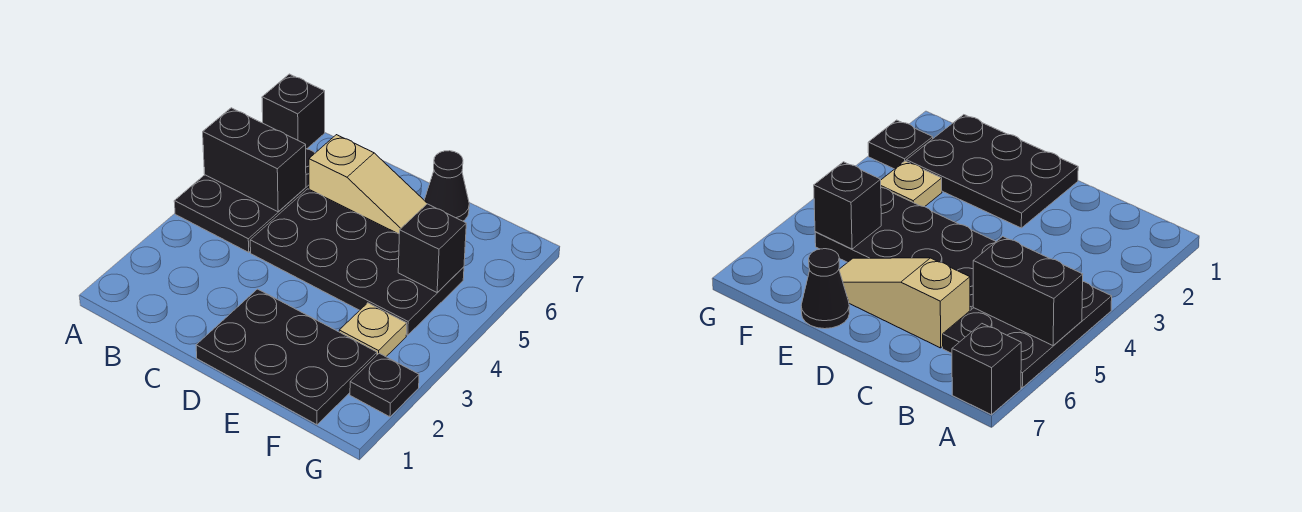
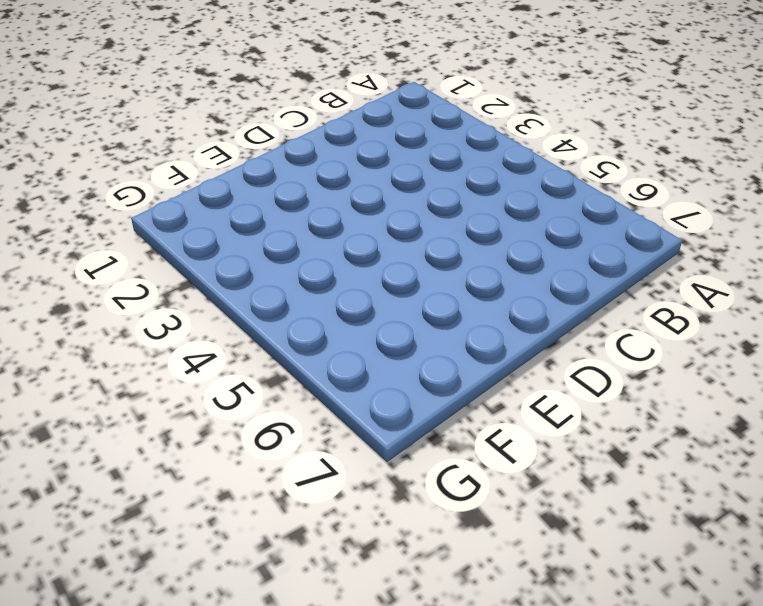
none -> black 2x3 plate [174,149,315,252]
none -> black 1x1 brick [262,74,325,149]

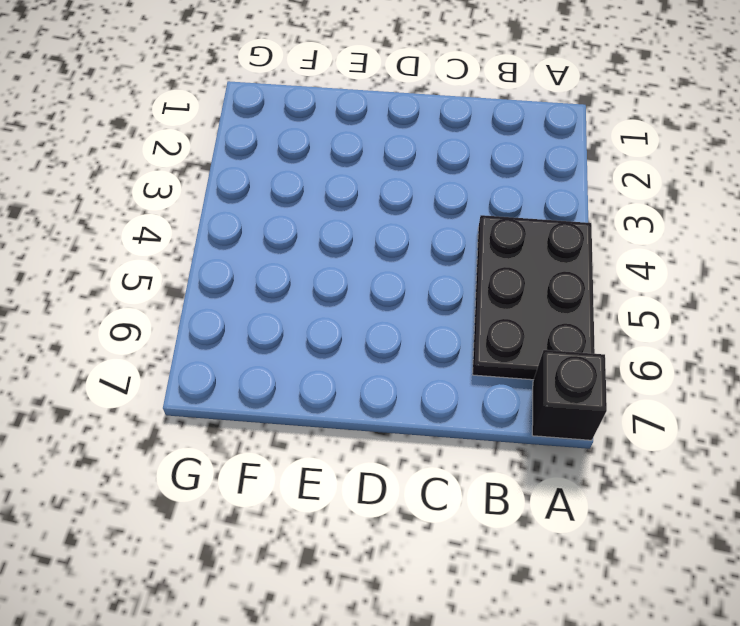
none -> black 2x4 plate [250,189,464,335]
none -> tan 1x3 slope [309,135,428,234]

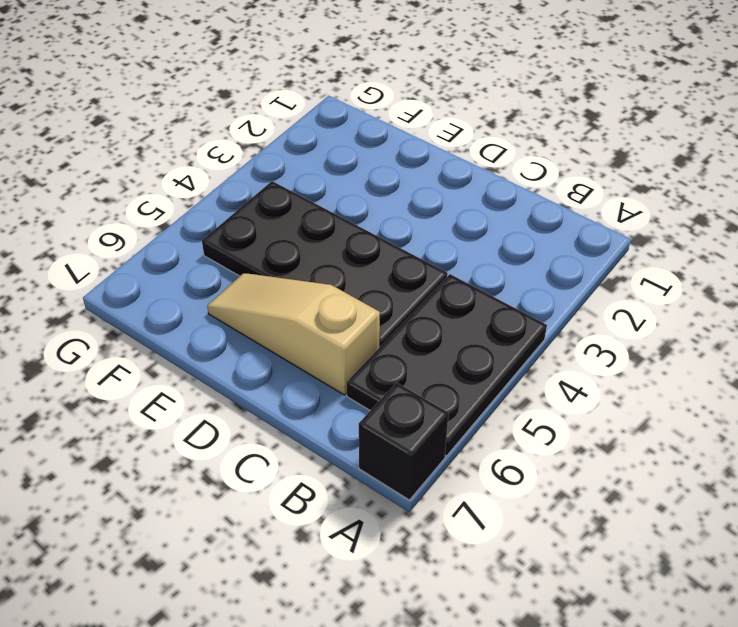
none -> black 2x3 plate [196,289,377,425]
none -> black 1x1 cone [424,151,469,221]

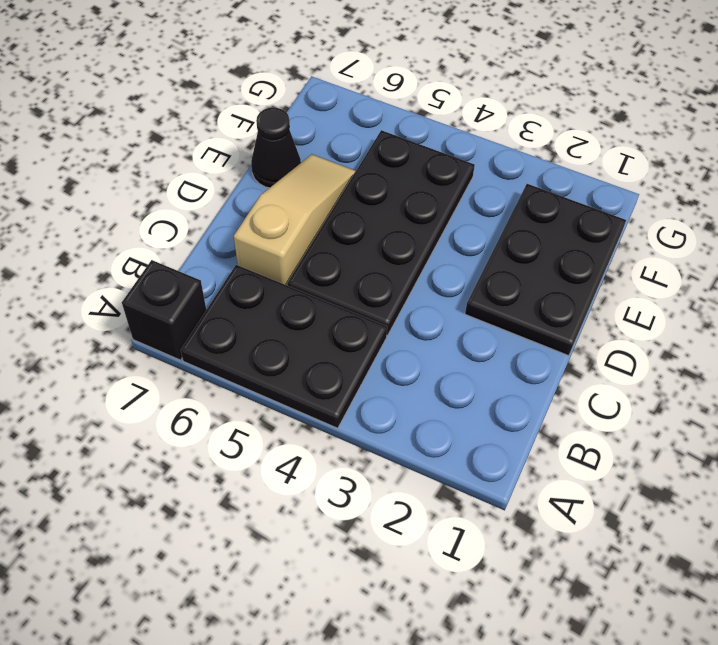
none -> tan 1x1 plate [339,303,407,357]
none -> black 1x1 plate [350,353,419,417]

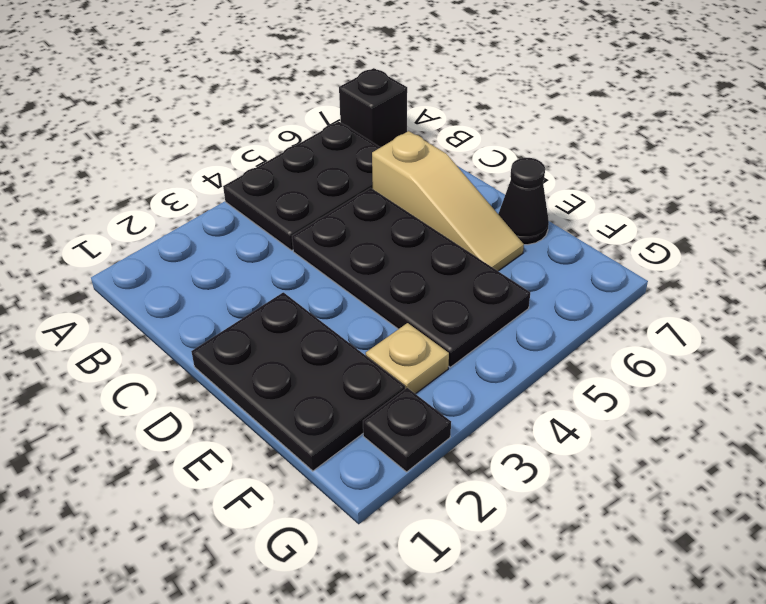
none -> black 1x2 brick [203,108,306,212]
none -> black 1x1 brick [398,204,466,292]

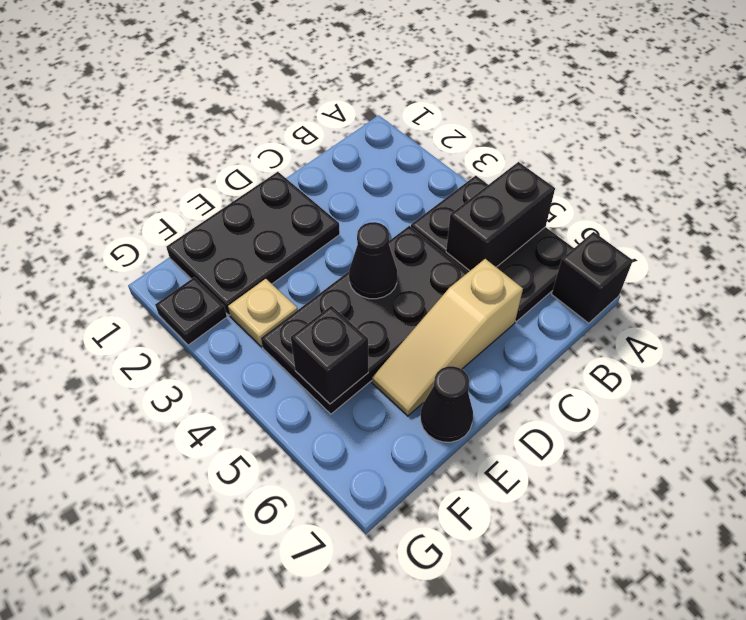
black 1x1 cone [349,222,397,299] -> none

